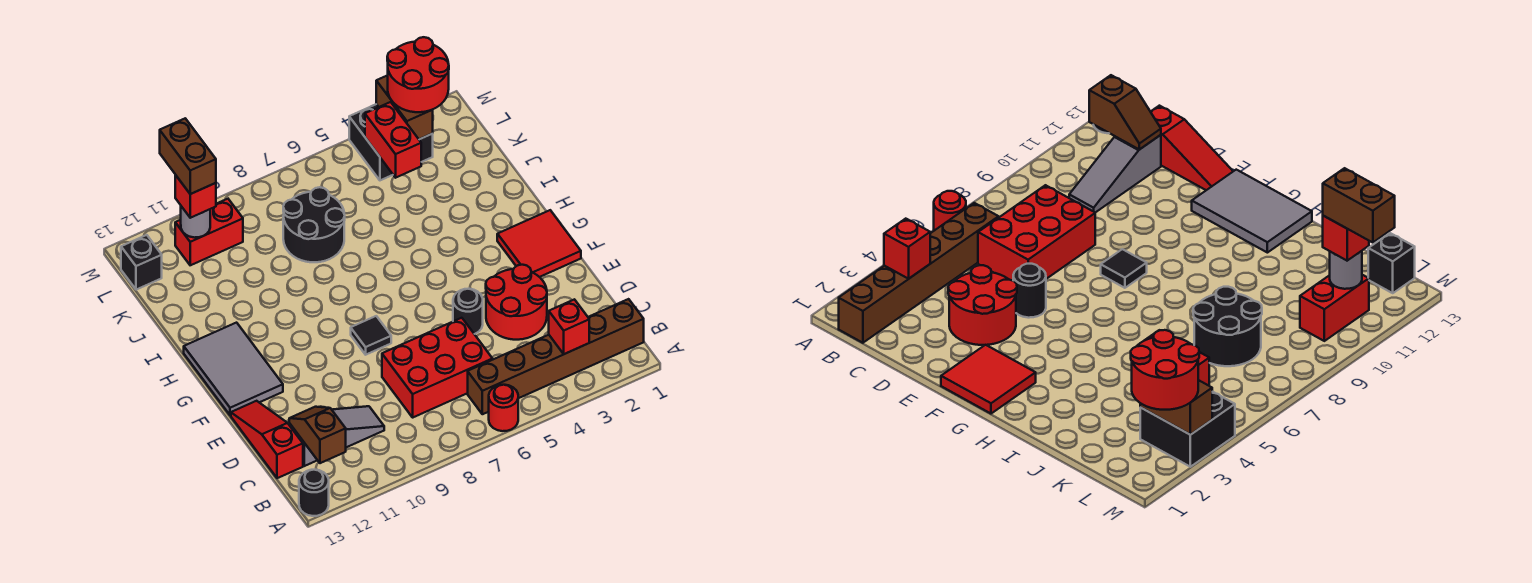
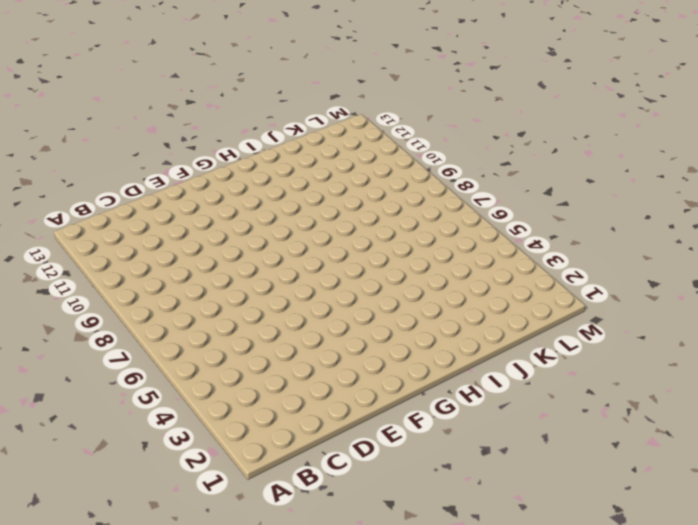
none -> red 1x1 round brick [489,385,518,431]
none -> black 1x1 round brick [299,470,329,516]
none -> brown 1x6 brick [468,299,644,414]

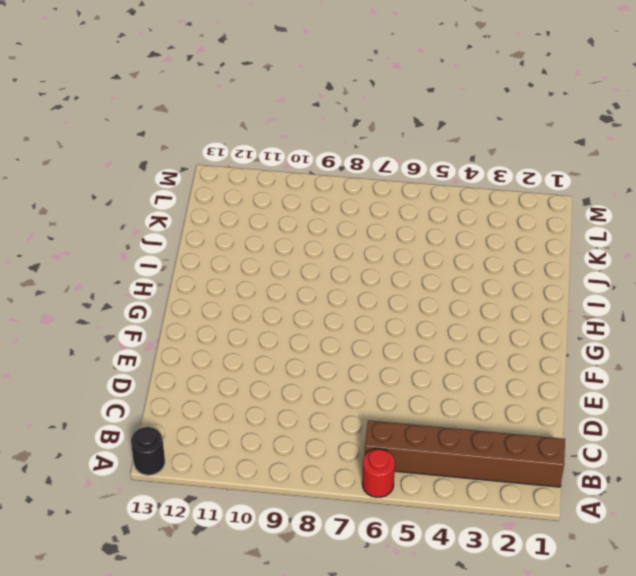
none -> red 2x3 brick [382,318,493,417]
none -> grey 1x3 slope [289,406,384,466]
none -> red 1x3 slope [231,401,303,478]

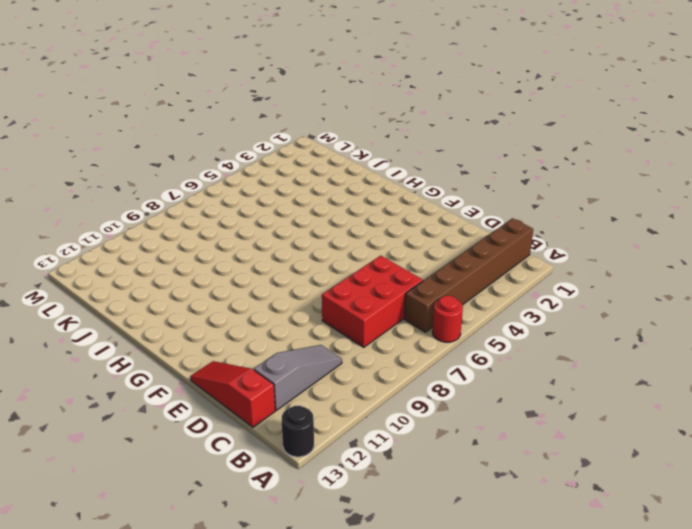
none -> red 2x2 round brick [486,265,547,340]
none -> black 1x1 round brick [453,289,483,334]
none -> red 2x2 tile [497,210,581,277]

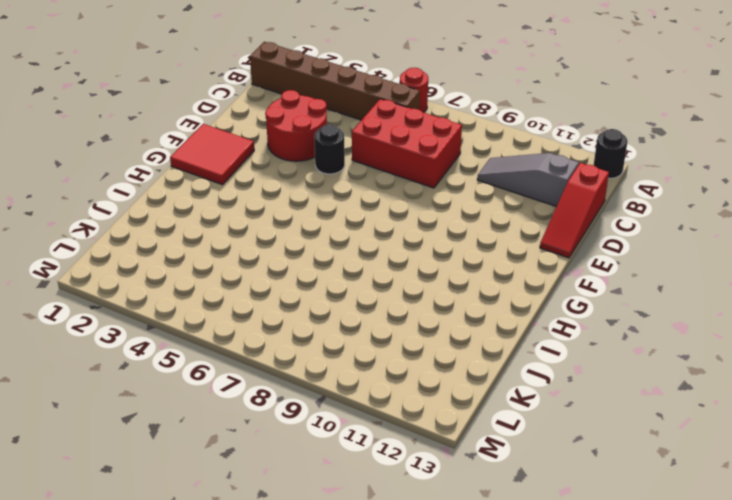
none -> black 1x1 tile [351,316,391,355]
none -> grey 2x3 tile [184,323,283,415]
none -> black 2x2 round brick [283,187,345,262]

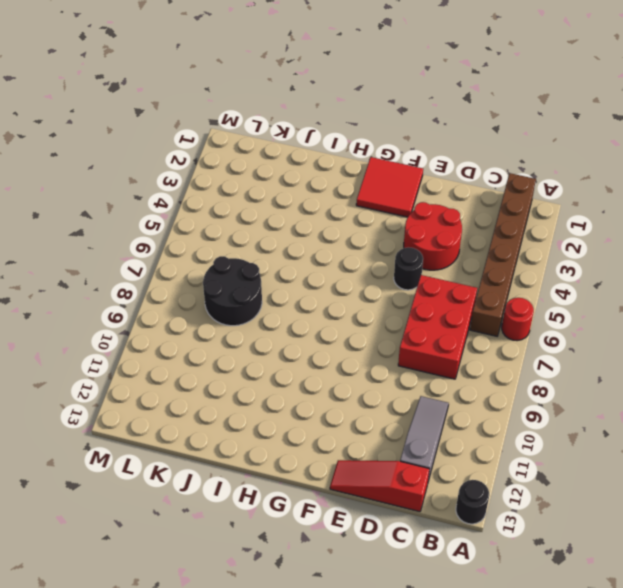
none -> black 1x1 tile [351,316,391,355]
none -> grey 2x3 tile [184,323,283,415]
none -> black 2x2 brick [349,104,433,180]

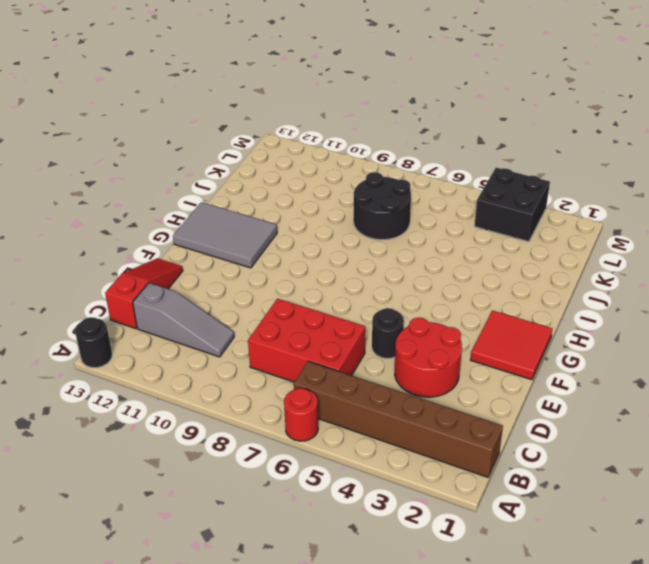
grey 2x3 tile [173,202,277,268] -> grey 2x3 tile turned to [184,323,283,415]
none -> black 1x1 tile [351,316,391,355]
none -> red 1x2 brick [175,199,243,265]
none -> black 1x1 brick [121,235,162,290]

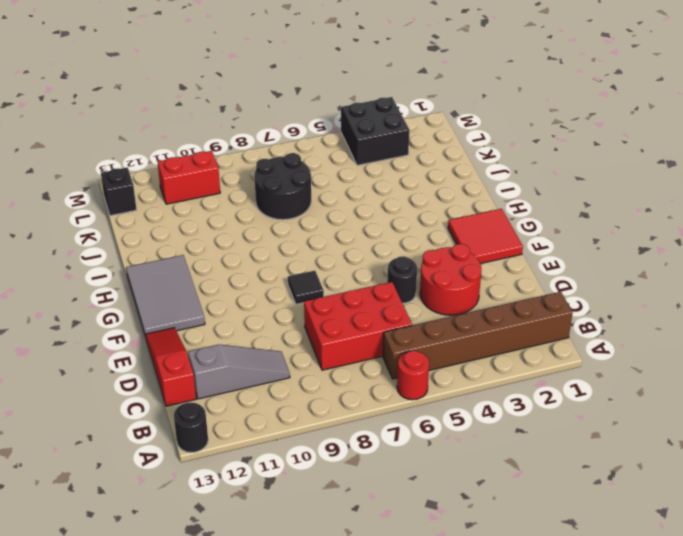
none -> red 1x1 brick [549,299,589,354]
none -> brown 1x2 slope [289,407,346,463]
none -> red 1x2 brick [365,102,421,178]

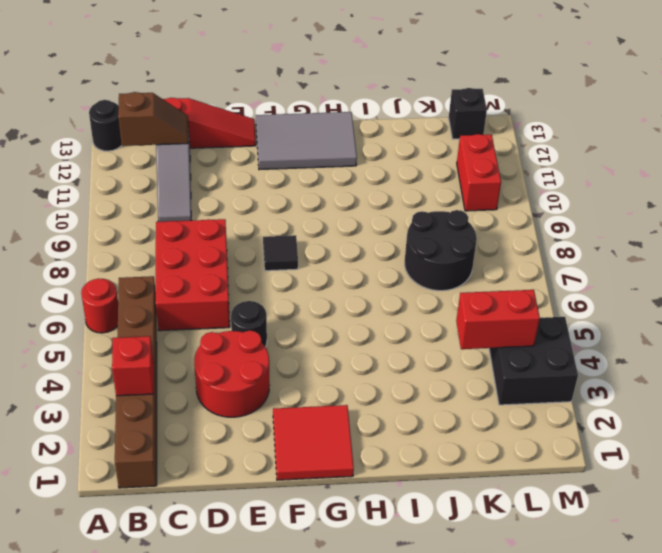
none -> brown 1x2 brick [376,75,433,139]
none -> grey 1x1 round brick [181,206,210,238]
none -> red 2x2 round brick [387,37,449,112]

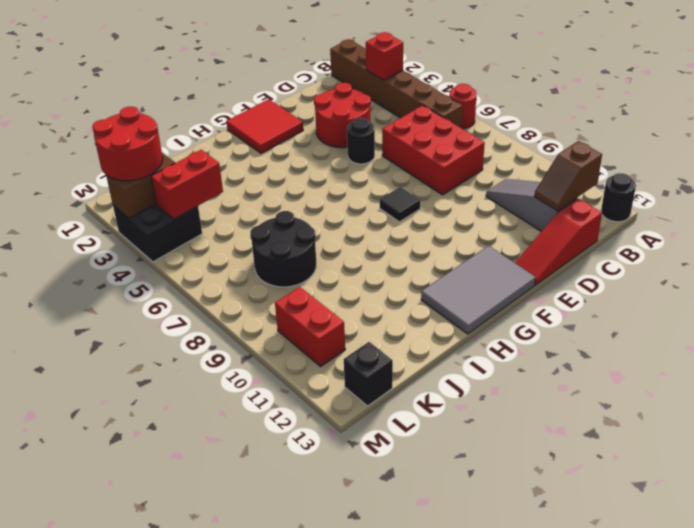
none -> grey 1x1 round brick [181,206,210,238]
none -> red 1x1 brick [175,175,216,218]
none -> brown 1x2 brick [160,118,216,194]

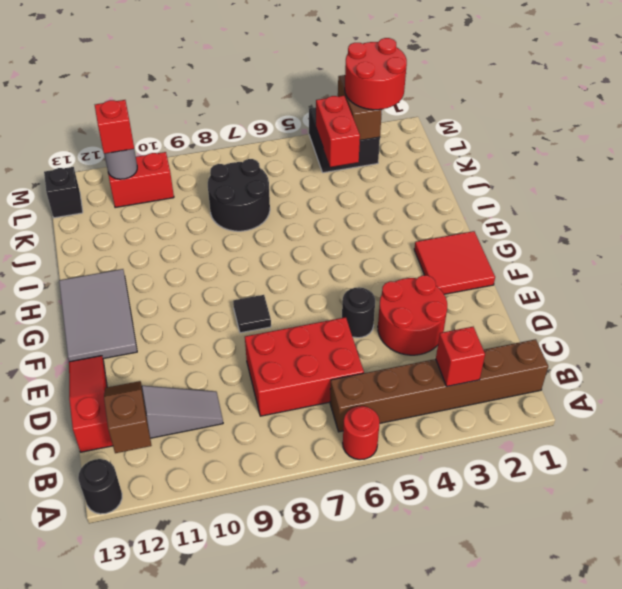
none -> brown 1x2 brick [160,118,216,194]

